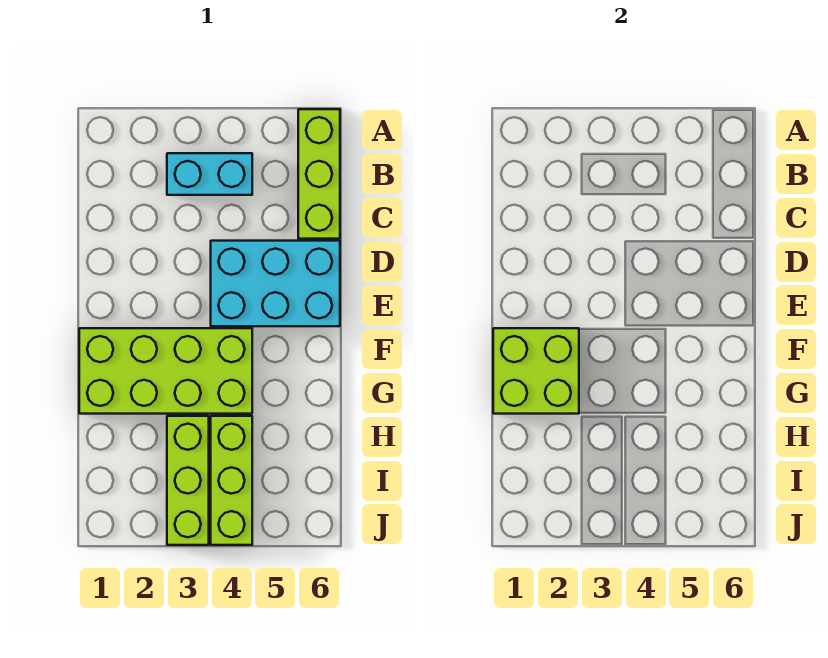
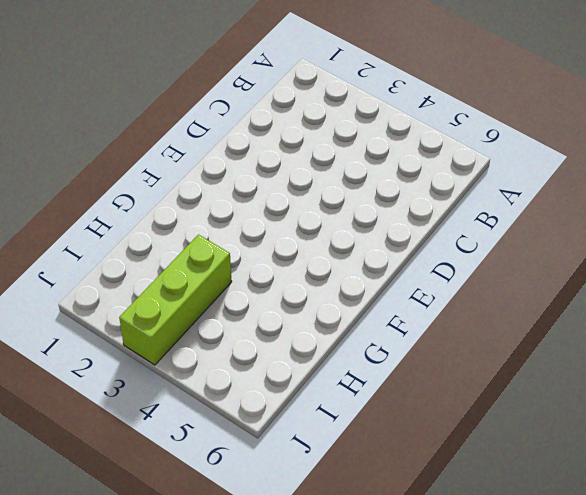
none -> lime 1x3 brick [298,109,340,239]
none -> cyan 1x2 brick [167,153,252,195]

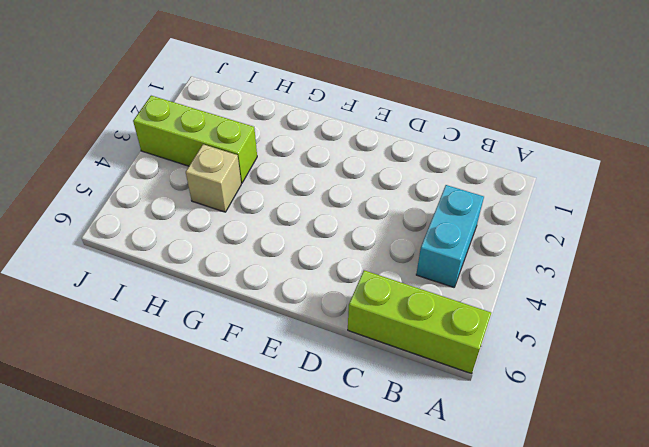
tan 1x1 brick [186,144,241,212] -> lime 1x3 brick [211,416,252,545]
none -> cyan 2x3 brick [211,241,340,326]
none -> lime 2x4 brick [79,328,252,414]

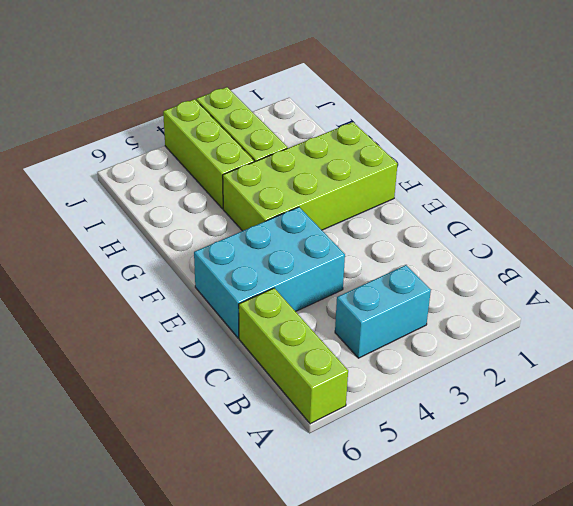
none -> lime 2x2 brick [493,328,579,414]

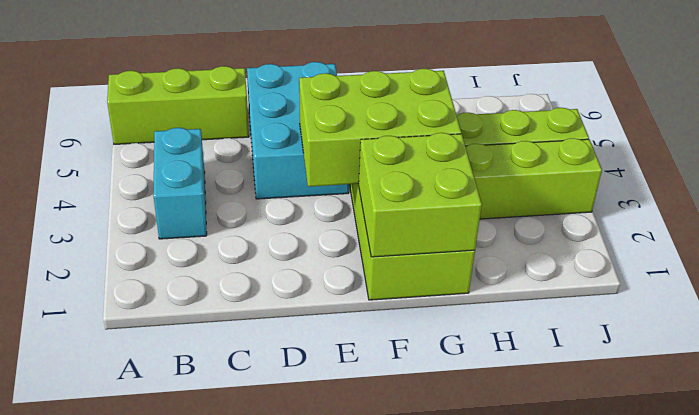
lime 2x3 brick [299,69,461,187] -> none

